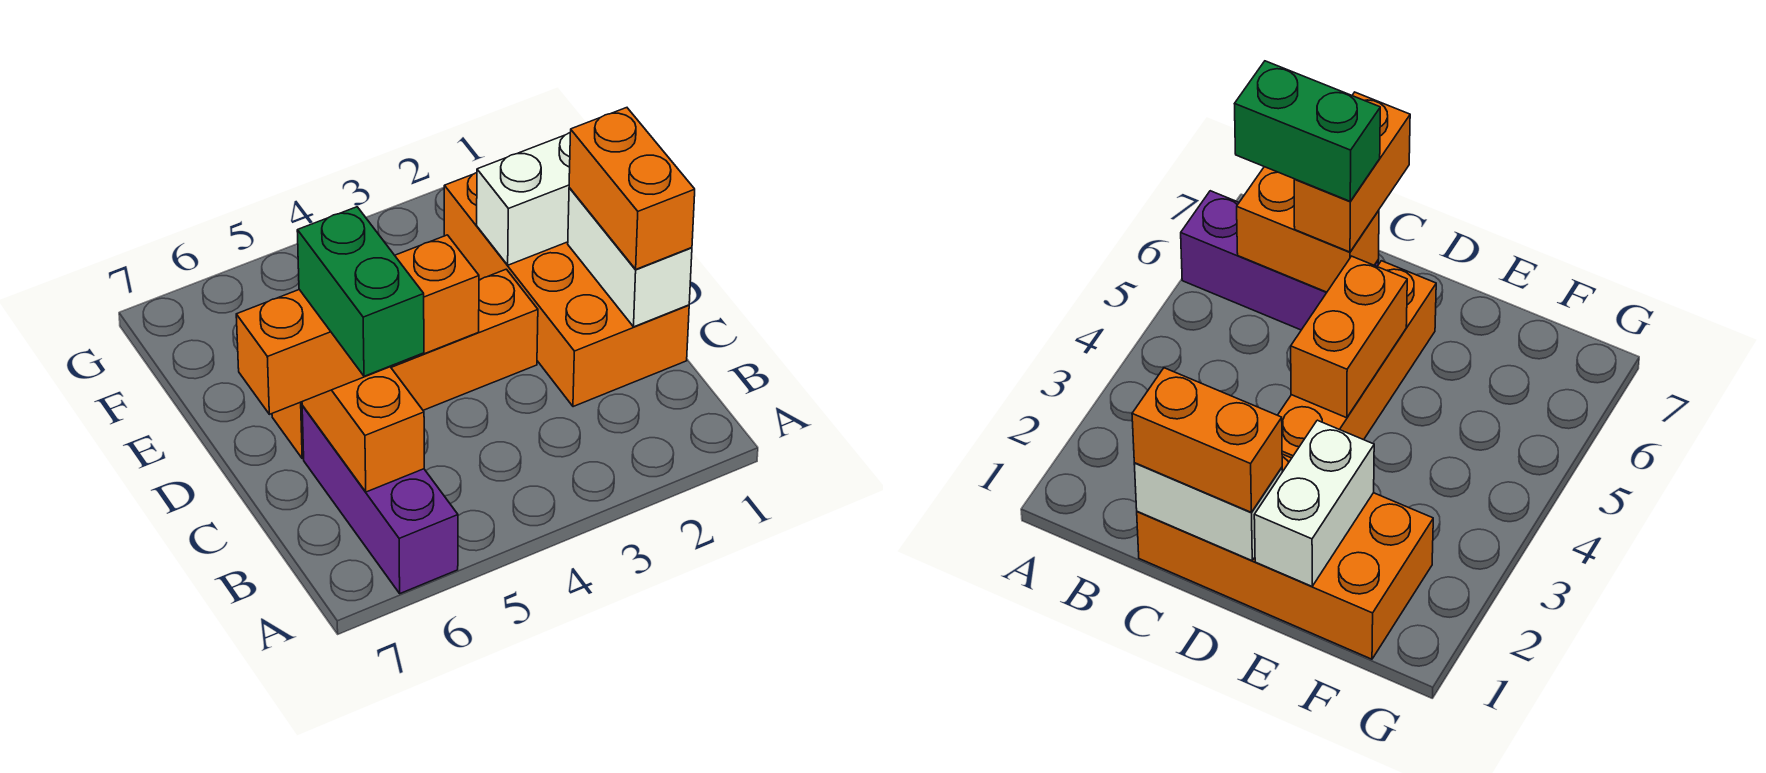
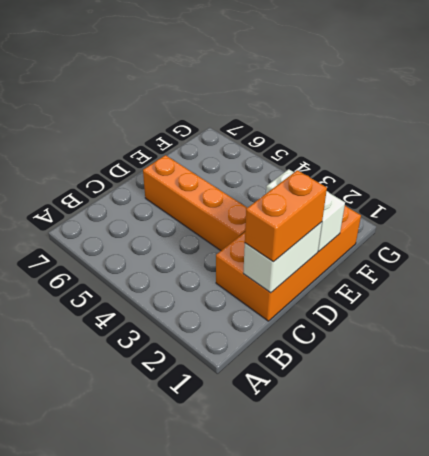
none -> purple 1x3 brick [302,406,458,593]
none -> orange 1x2 brick [302,367,424,492]

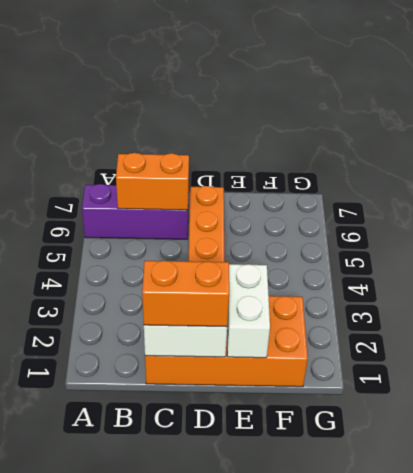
none -> orange 1x2 brick [390,235,479,367]
none -> orange 1x2 brick [236,290,390,414]

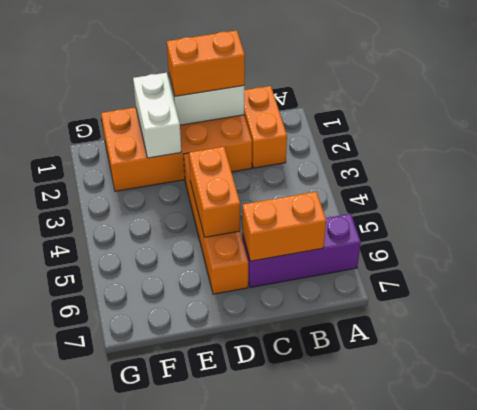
orange 1x2 brick [244,86,287,168] -> orange 1x2 brick moved to [236,290,390,414]
none -> green 1x2 brick [297,207,424,376]

